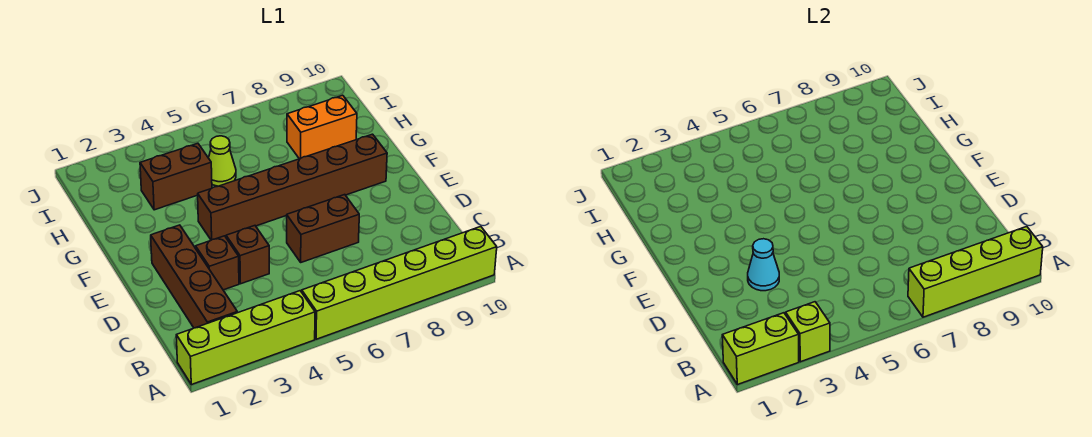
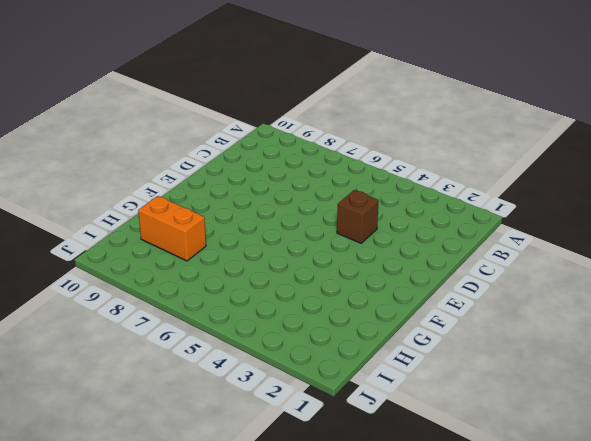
none -> lime 1x4 brick [176,291,315,385]
none -> lime 1x6 brick [301,226,497,339]
none -> brown 1x4 brick [151,225,237,328]

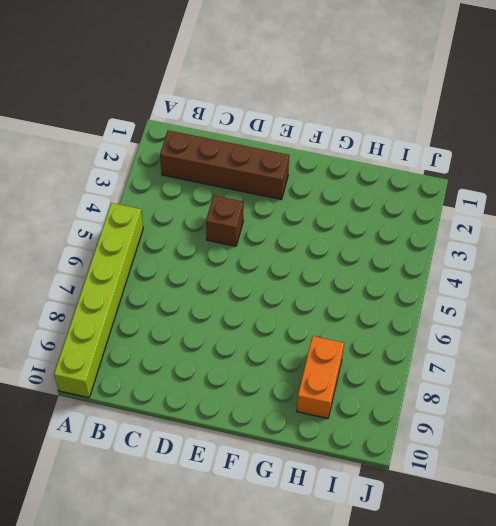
none -> lime 1x4 brick [176,291,315,385]
none -> brown 1x1 brick [196,236,239,290]
none -> brown 1x2 brick [287,195,359,262]

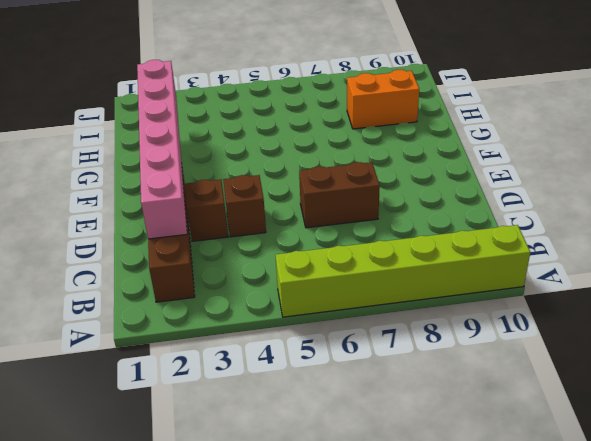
pink 1x6 brick [137,60,187,239] -> none
none -> lime 1x4 brick [176,291,315,385]
none -> brown 1x6 brick [198,134,387,240]
none -> brown 1x2 brick [140,143,212,210]

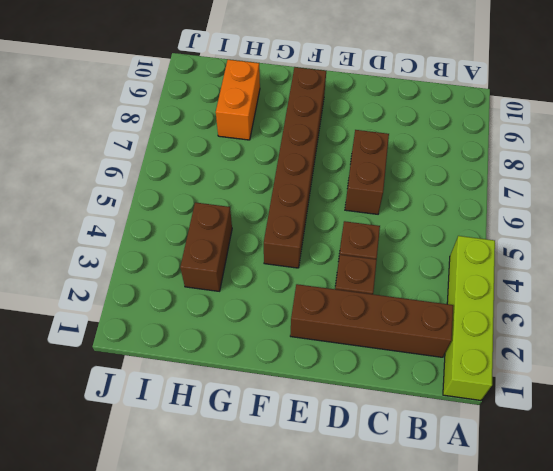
none -> lime 1x6 brick [301,226,497,339]
none -> lime 1x1 cone [208,136,236,186]
none -> lime 1x2 brick [722,313,799,385]

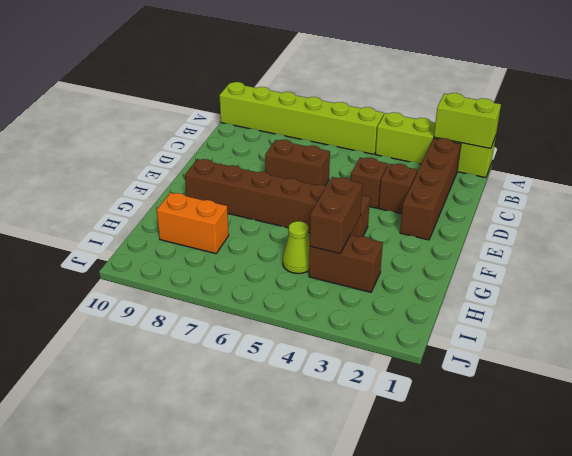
brown 1x2 brick [310,177,362,253] -> none
none -> lime 1x1 brick [786,302,830,362]
none -> lime 1x4 brick [908,226,1043,317]
none -> cyan 1x1 cone [748,239,779,291]

